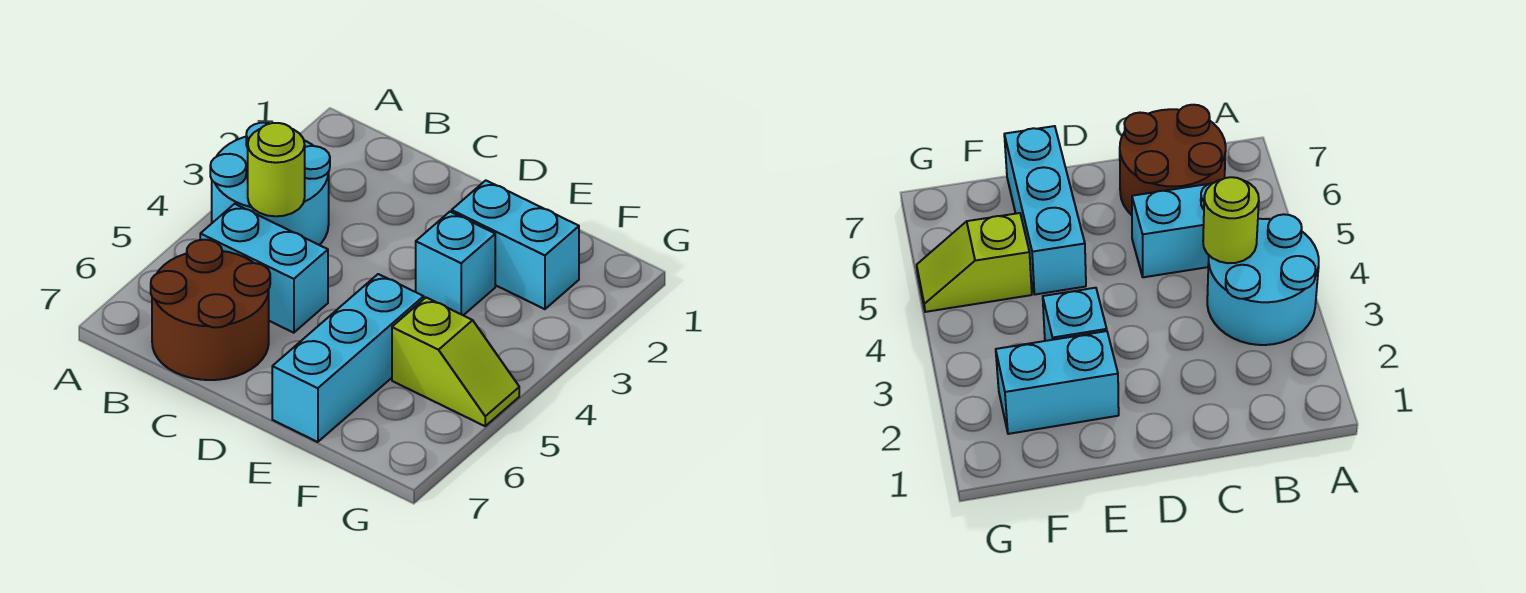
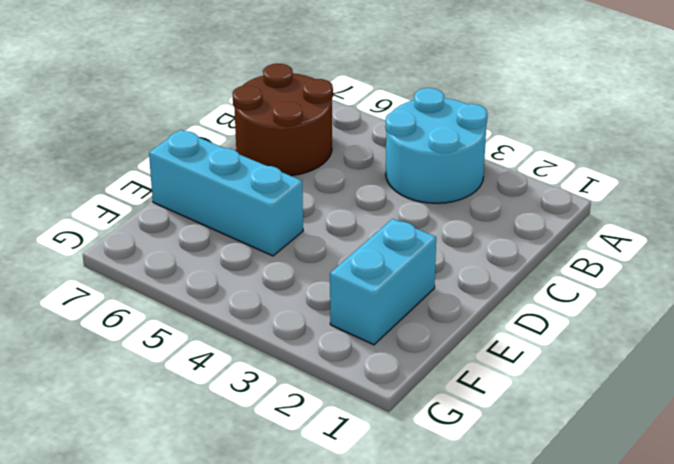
none -> cyan 1x2 brick [200,204,328,333]
none -> cyan 1x1 brick [416,212,495,315]

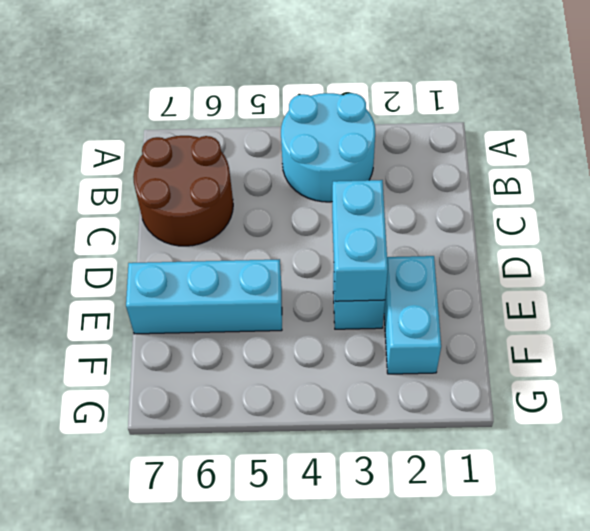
cyan 1x2 brick [332,180,388,301] -> cyan 1x2 brick moved to [200,204,328,333]
none -> lime 1x2 slope [392,298,519,426]
none -> lime 1x1 round brick [248,123,305,216]

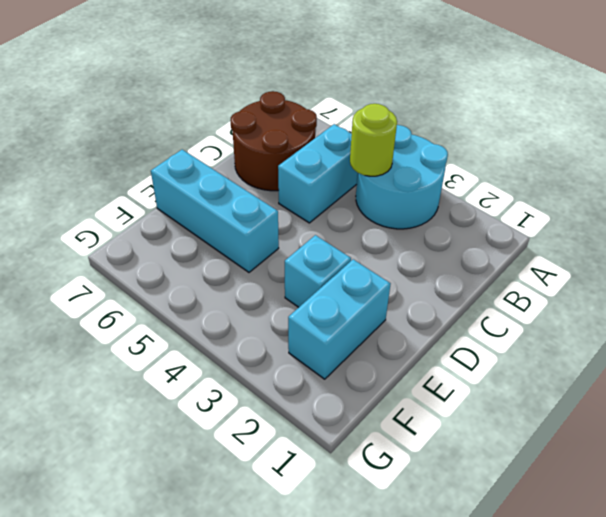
none -> lime 1x2 slope [392,298,519,426]

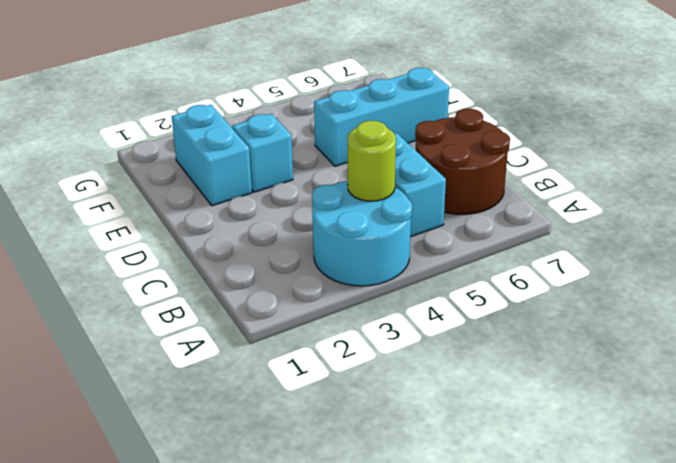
none -> lime 1x2 slope [392,298,519,426]

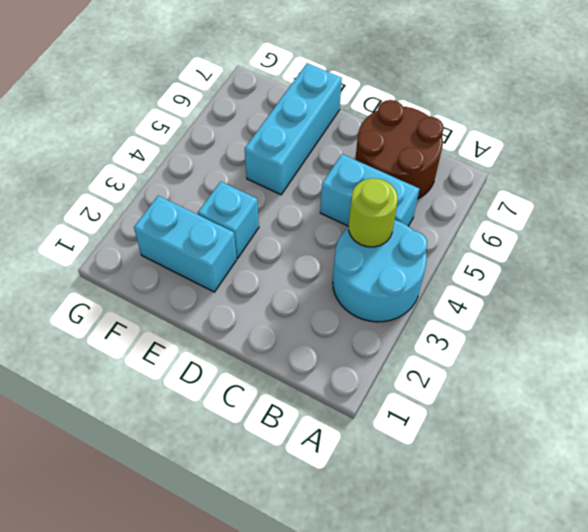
none -> lime 1x2 slope [392,298,519,426]

